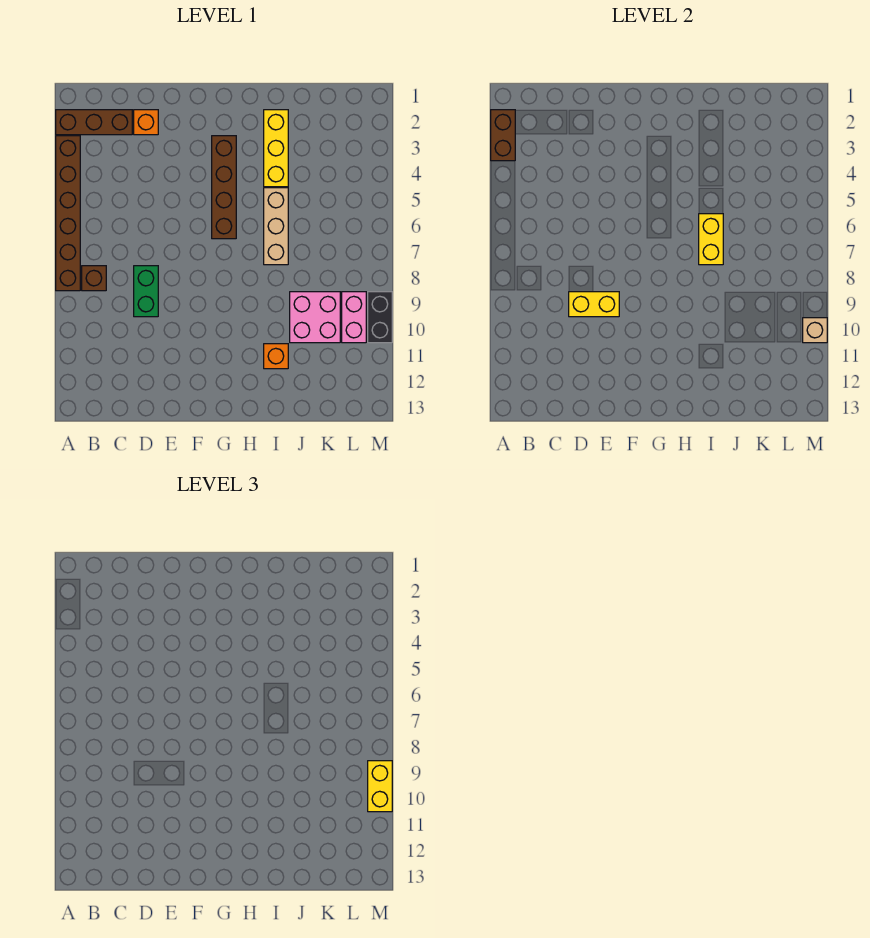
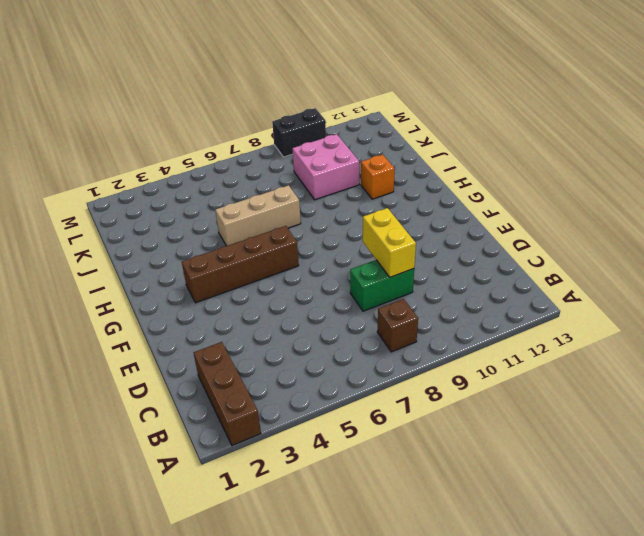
none -> brown 1x6 brick [56,136,80,291]
none -> orange 1x1 brick [134,110,158,135]
none -> yellow 1x3 brick [264,110,288,187]

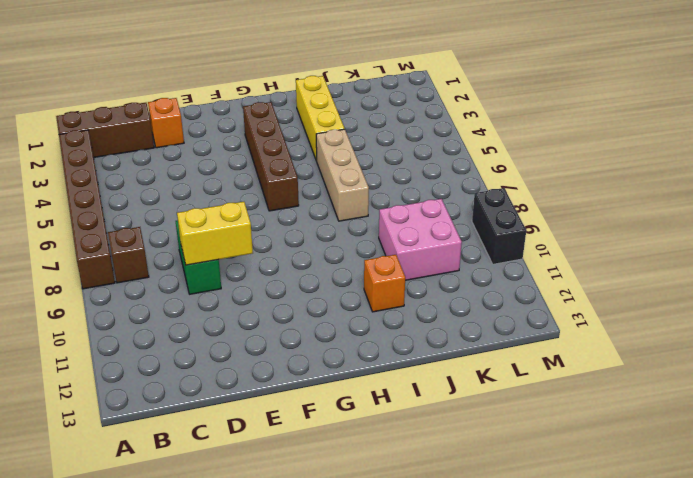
none -> pink 1x2 brick [342,292,366,343]
none -> brown 1x2 brick [491,110,515,161]
none -> yellow 1x2 brick [699,214,723,265]

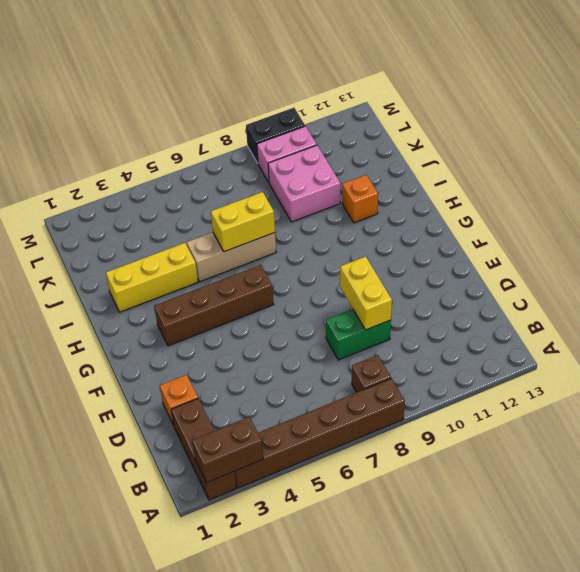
none -> tan 1x1 brick [803,318,827,343]
none -> yellow 1x2 brick [368,761,392,812]

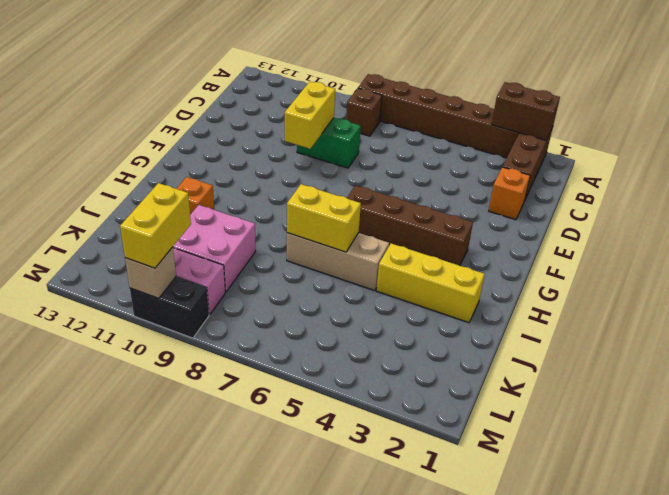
yellow 1x2 brick [120,183,191,268] -> yellow 1x2 brick turned to [368,761,392,812]

